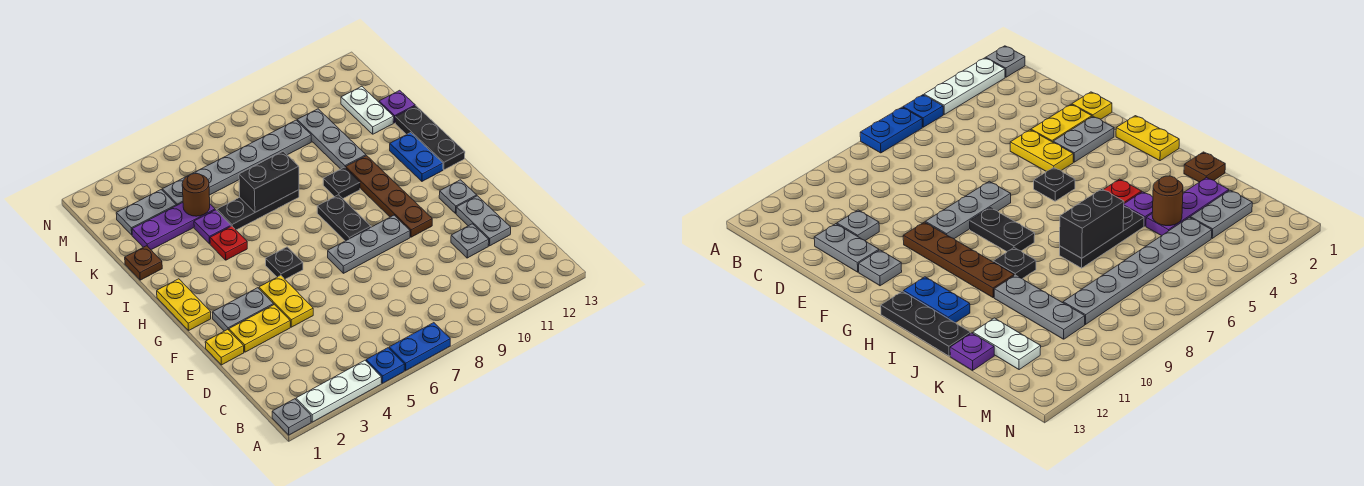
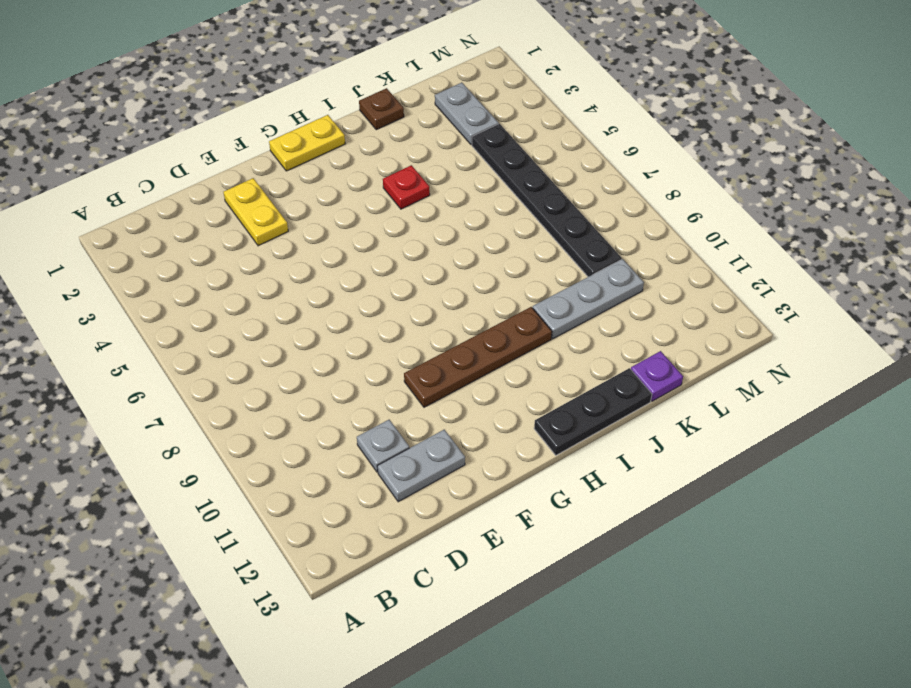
black 1x6 plate [472,124,622,277] -> grey 1x6 plate [162,120,311,206]
none -> grey 1x1 plate [272,399,311,435]
none -> white 1x3 plate [296,360,381,422]
none -> blue 1x1 plate [366,348,405,383]
none -> blue 1x2 plate [389,323,450,371]

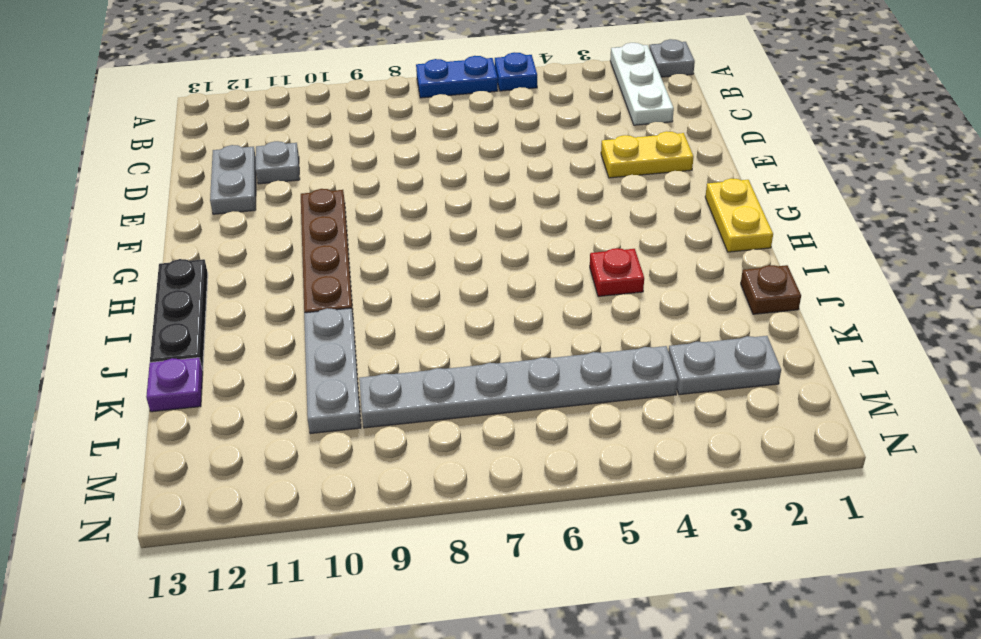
white 1x3 plate [610,43,674,125] -> white 1x3 plate turned to [296,360,381,422]
none -> yellow 1x1 plate [205,329,244,365]
none -> yellow 1x2 plate [259,276,313,327]
none -> grey 1x2 plate [212,288,274,331]
none -> grey 1x3 plate [328,215,410,273]

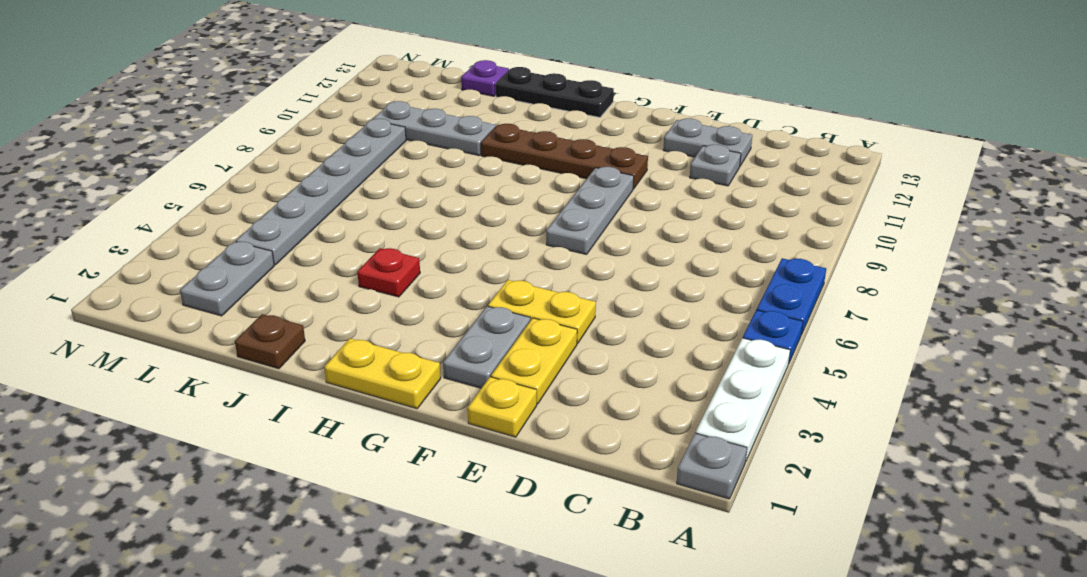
none -> grey 1x1 plate [439,180,477,213]
none -> black 1x1 plate [266,247,303,279]
none -> black 1x2 plate [317,195,371,241]
none -> blue 1x2 plate [390,133,443,181]

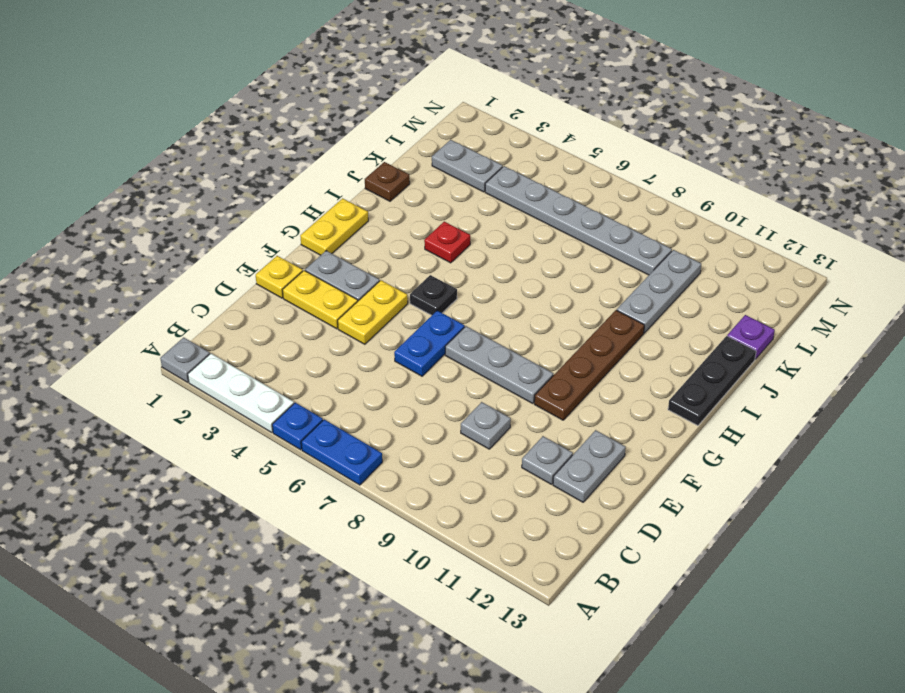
grey 1x1 plate [461,402,511,449] -> grey 1x1 plate moved to [439,180,477,213]
blue 1x2 plate [394,311,465,376] -> blue 1x2 plate moved to [390,133,443,181]
none -> black 1x2 plate [317,195,371,241]
none -> black 1x1 plate [323,167,360,198]
none -> purple 1x1 plate [194,210,231,244]
none -> black 1x3 plate [217,190,299,230]

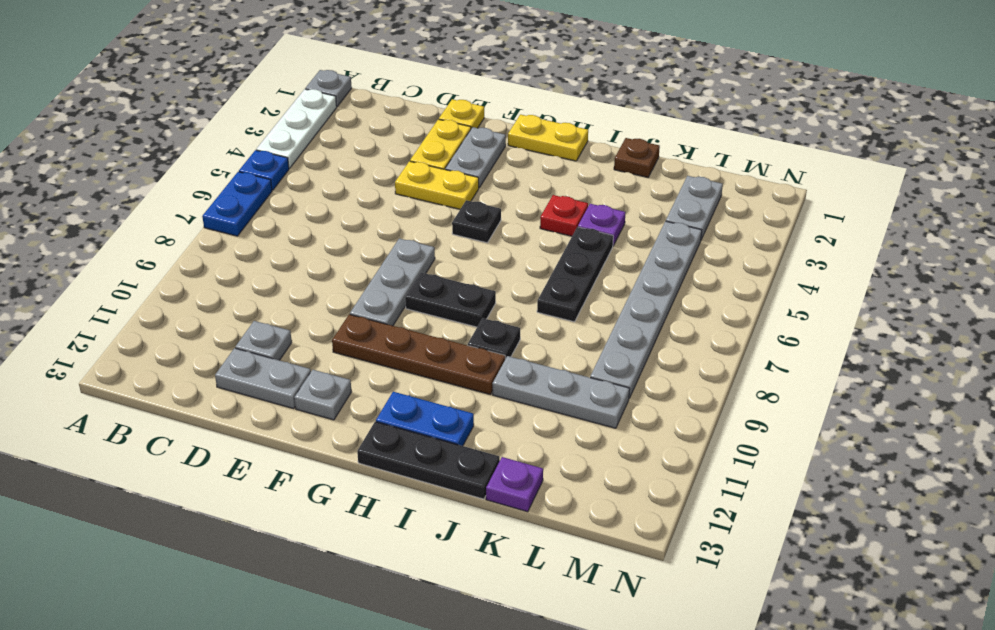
none -> purple 1x3 plate [132,203,215,250]
none -> white 1x2 plate [341,86,394,134]
none -> black 1x2 brick [239,151,299,212]
none -> brown 1x1 round brick [182,173,210,216]

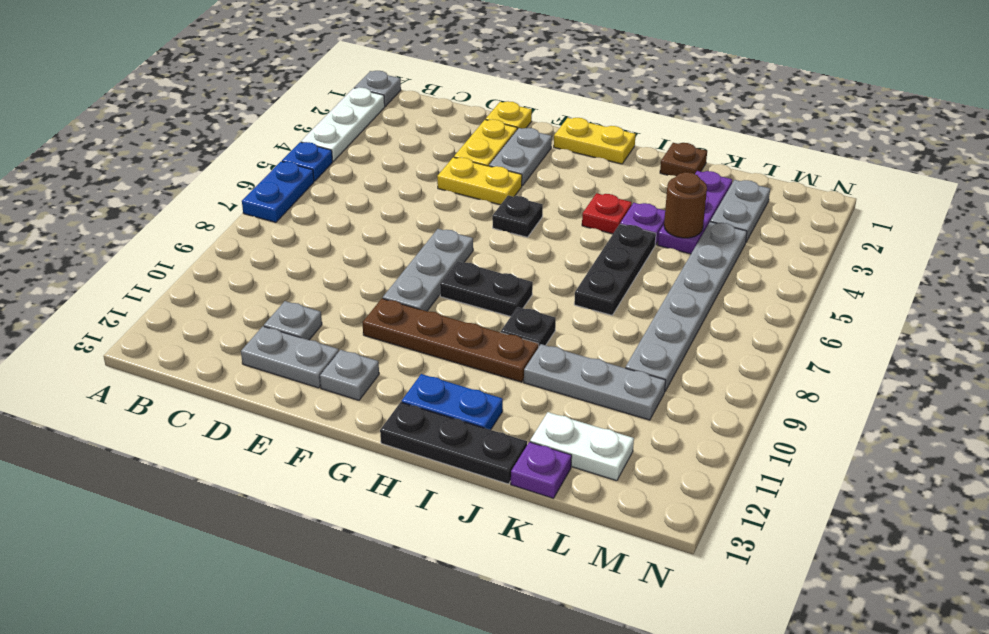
none -> black 1x2 brick [239,151,299,212]

